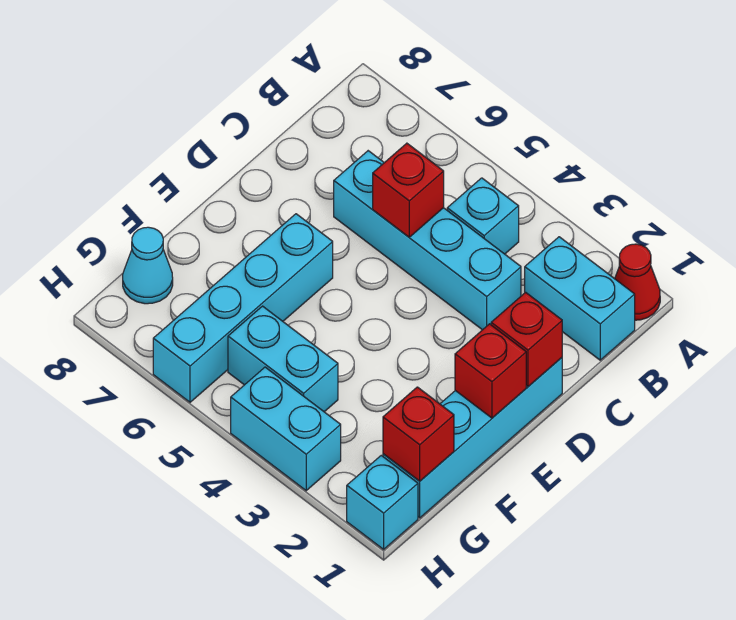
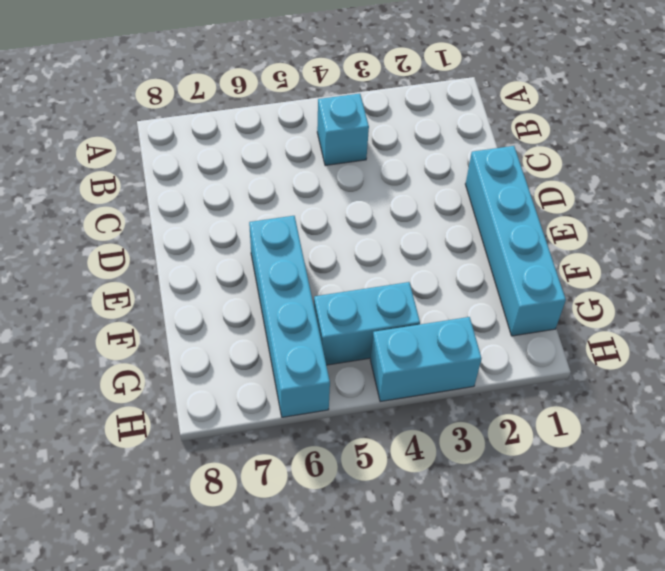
none -> red 1x1 cone [615,244,660,320]
none -> cyan 1x2 brick [525,237,635,360]
none -> cyan 1x4 brick [334,151,521,330]

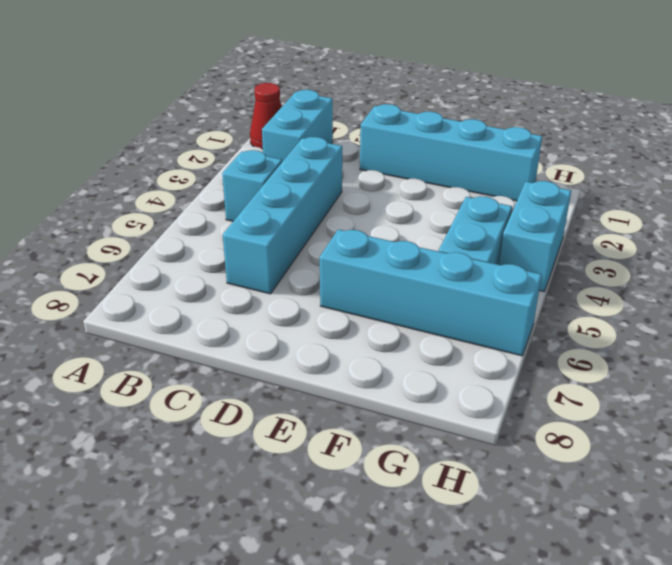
none -> cyan 1x1 cone [123,227,173,304]
none -> cyan 1x1 brick [347,455,418,549]
none -> red 1x1 brick [373,143,444,237]

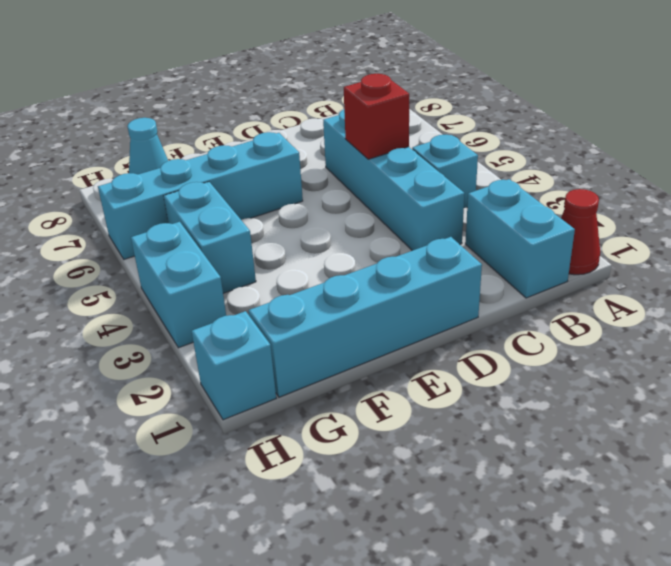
none -> red 1x1 brick [491,292,562,386]
none -> red 1x1 brick [455,324,526,418]
none -> red 1x1 brick [383,387,454,481]

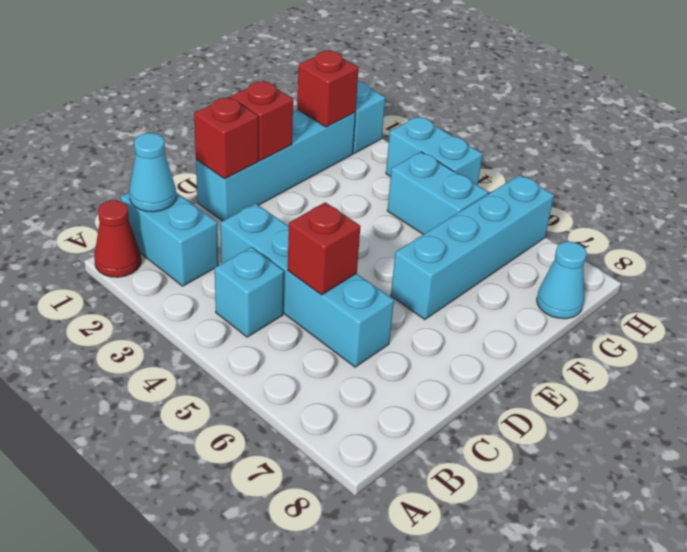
cyan 1x1 cone [129,133,176,212] -> none

